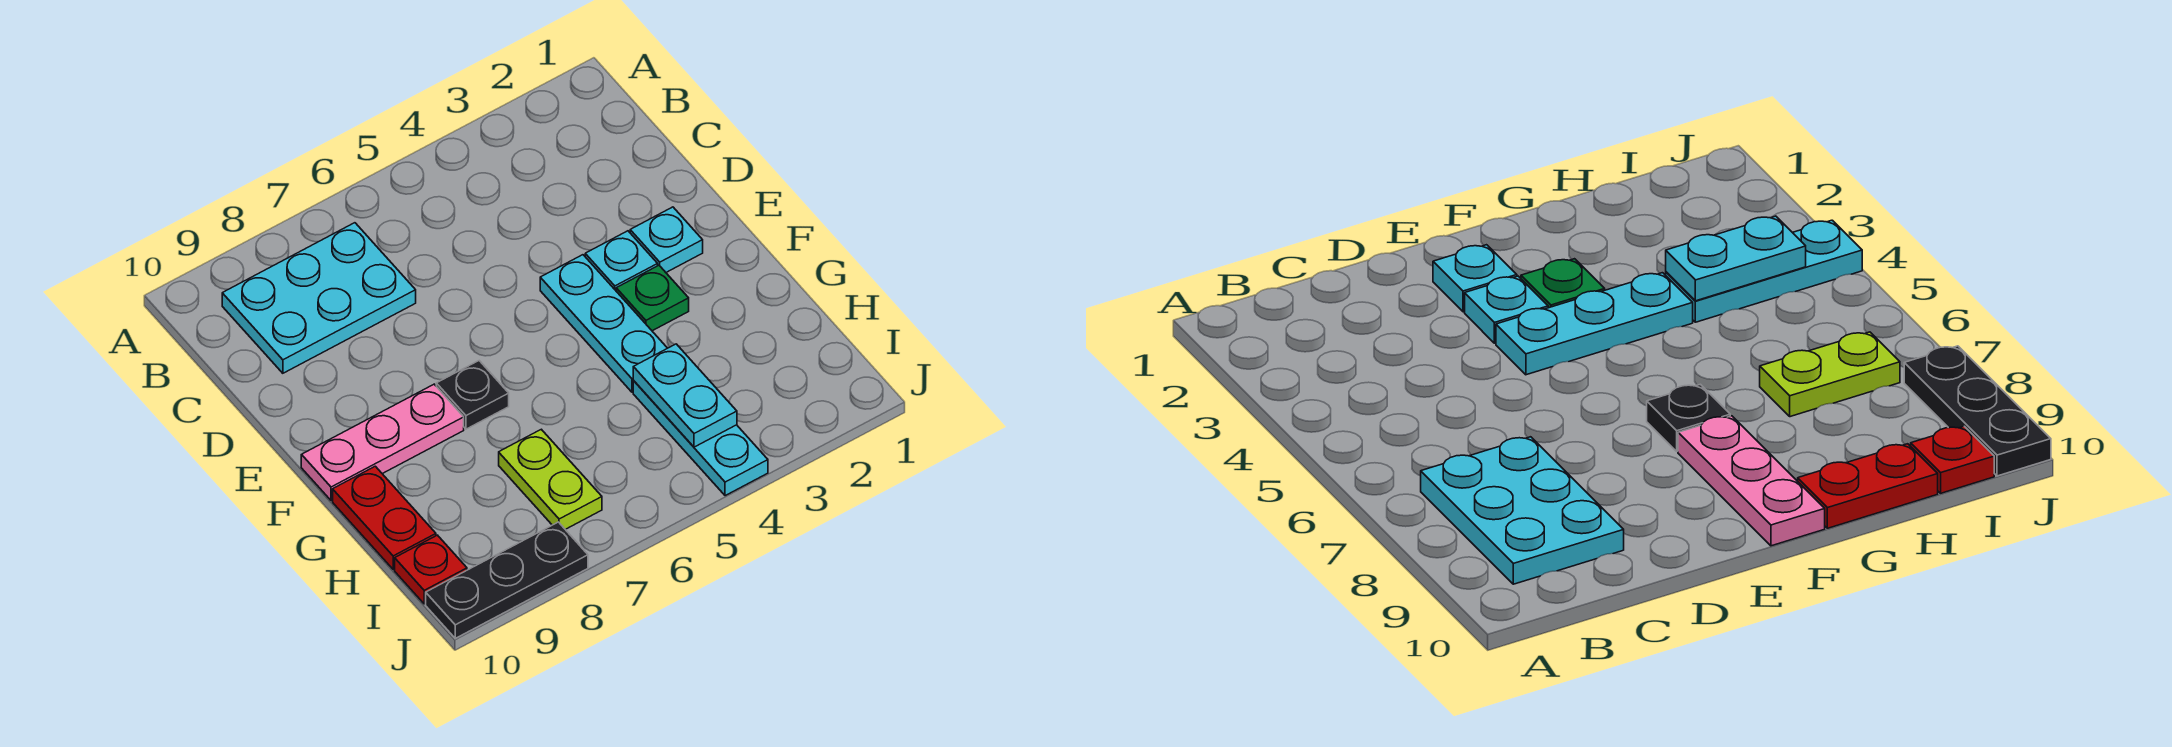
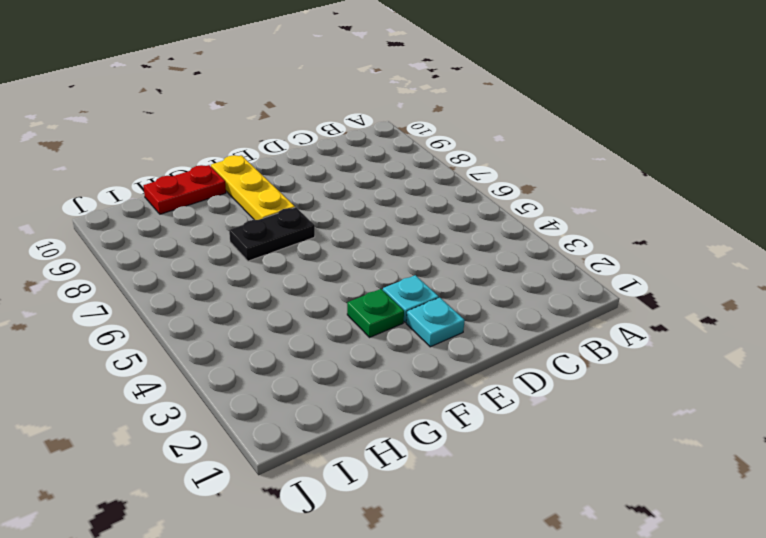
black 1x2 plate [229,207,315,261] -> black 1x1 plate [436,361,509,429]
yellow 1x3 plate [211,155,295,220] -> pink 1x3 plate [301,384,464,501]
none -> cyan 2x3 plate [222,223,416,373]
none -> cyan 1x3 plate [540,255,667,392]
none -> cyan 1x3 plate [633,381,768,496]

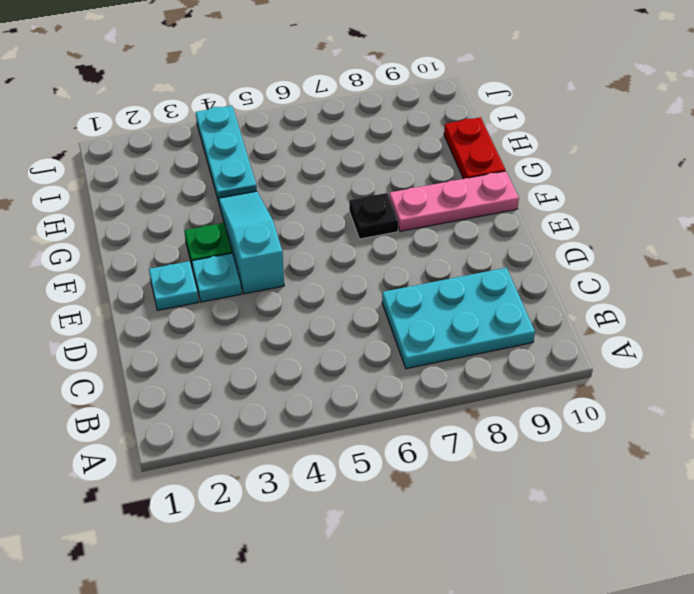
cyan 1x3 slope [219,191,284,294] -> cyan 1x3 plate [540,255,667,392]
none -> lime 1x2 plate [499,429,602,529]
none -> red 1x1 plate [395,535,467,604]
none -> black 1x3 plate [426,522,588,638]

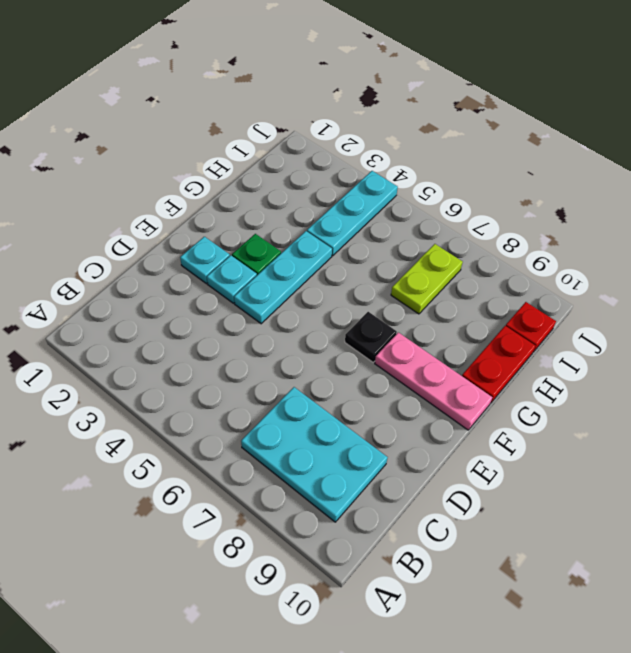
none -> black 1x3 plate [426,522,588,638]
none -> cyan 1x2 plate [633,344,737,447]

